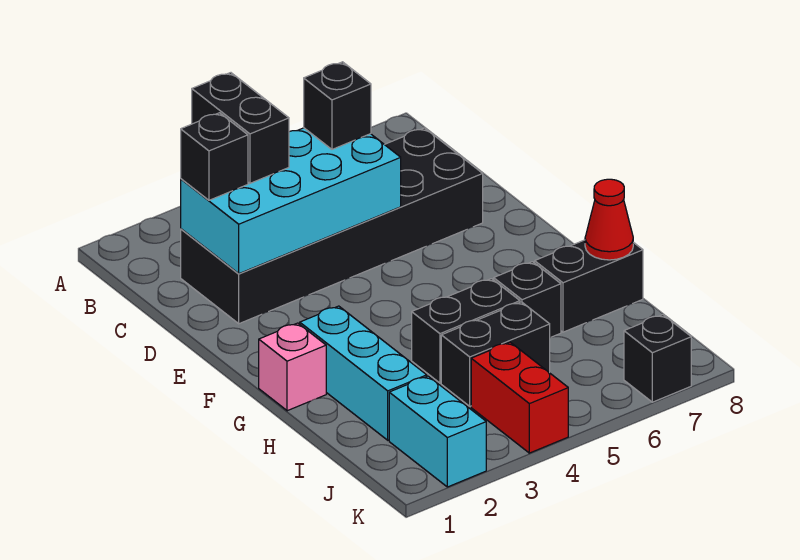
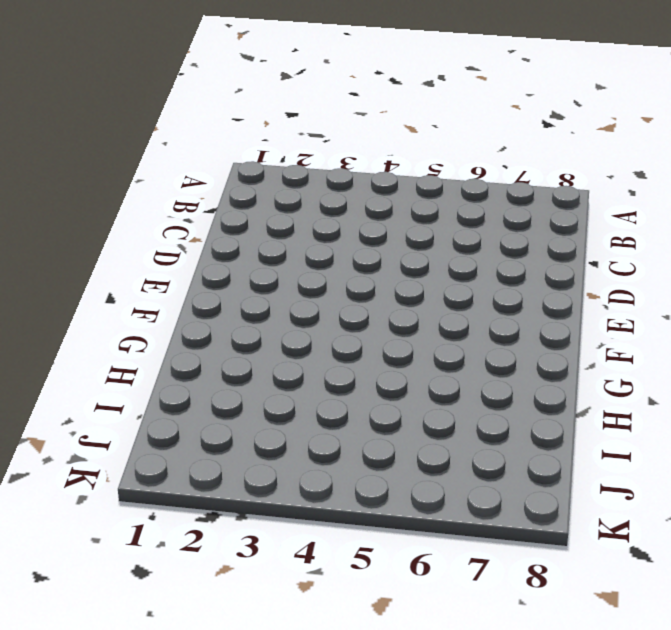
none -> black 2x6 brick [181,128,483,324]
none -> pink 1x1 brick [259,323,326,411]
none -> cyan 1x3 brick [300,306,427,440]

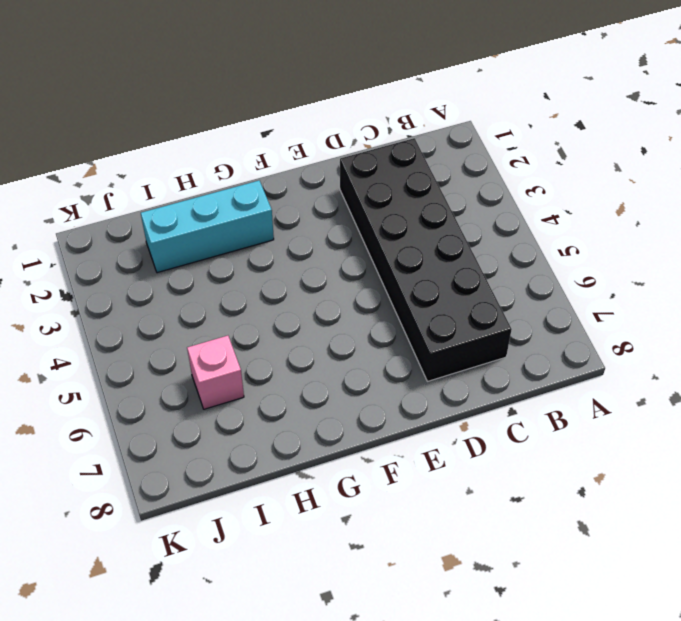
pink 1x1 brick [187,336,244,409] -> pink 1x1 brick moved to [259,323,326,411]
none -> black 1x2 brick [412,279,520,383]
none -> black 1x1 brick [494,262,561,338]
none -> black 1x2 brick [535,240,643,332]

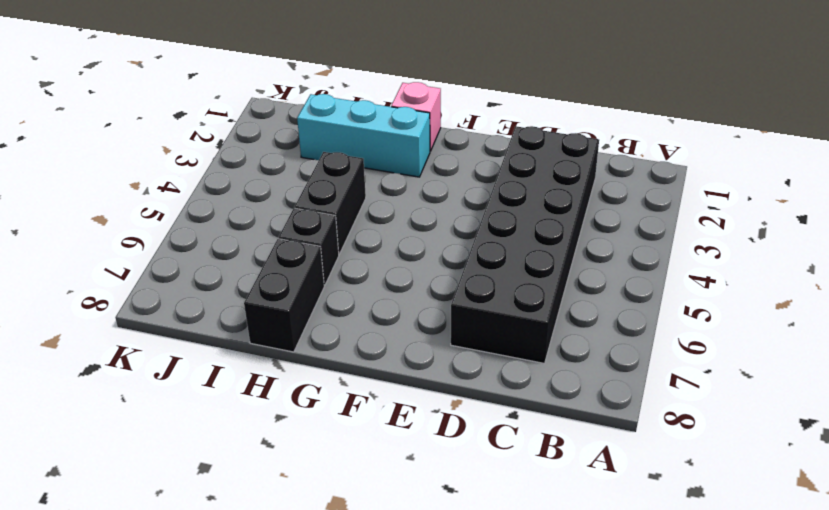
none -> black 1x2 brick [441,302,550,406]
none -> cyan 1x2 brick [389,376,486,487]
none -> red 1x2 brick [471,342,568,453]

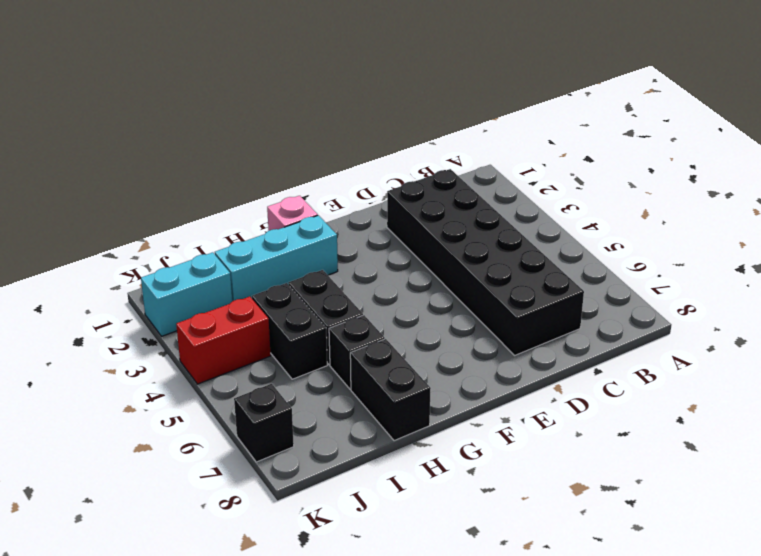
none -> cyan 2x4 brick [181,128,401,274]
none -> red 1x1 cone [585,179,633,260]
none -> black 1x2 brick [192,73,289,183]

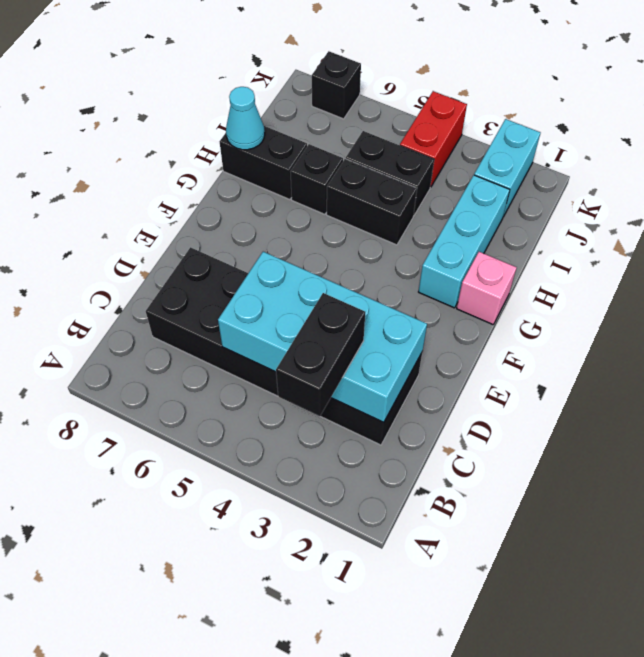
cyan 1x1 cone [226,87,265,150] -> red 1x1 cone [585,179,633,260]
none -> black 1x1 brick [181,113,248,200]
none -> black 1x1 brick [304,62,371,149]

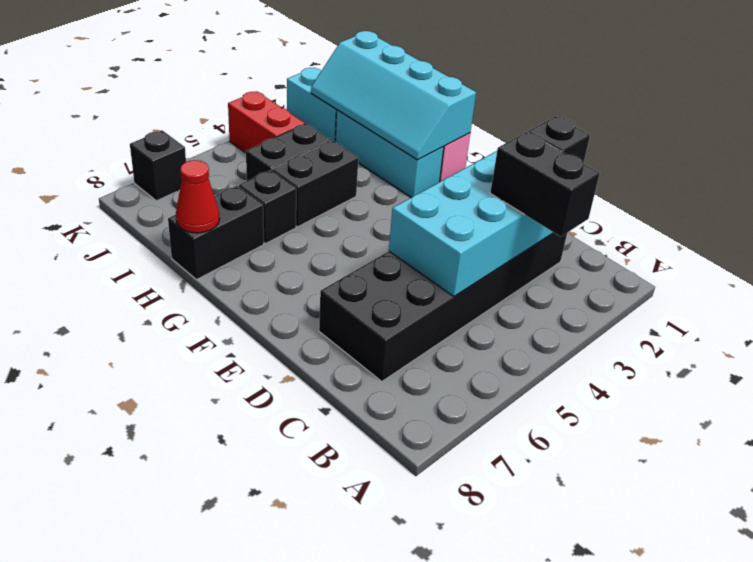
cyan 2x4 slope [311,31,476,160] -> none
none -> black 1x1 brick [304,62,371,149]

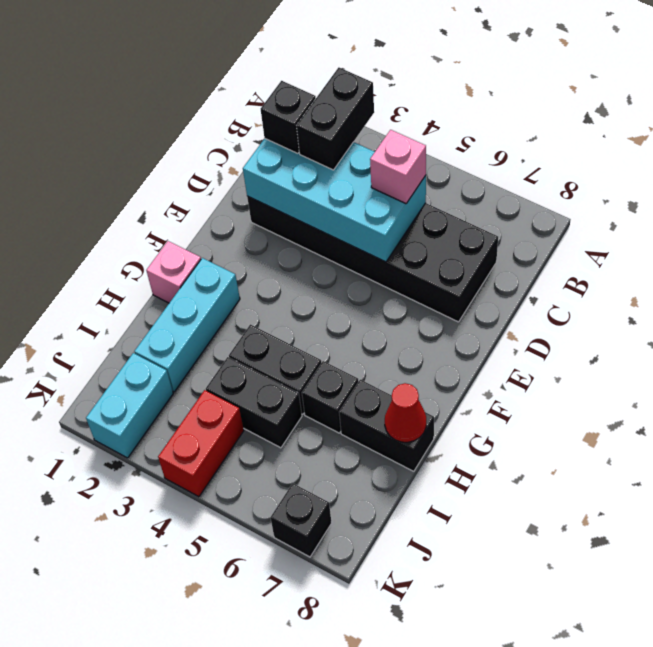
pink 1x1 brick [370,130,426,204] -> black 1x1 brick [304,62,371,149]

